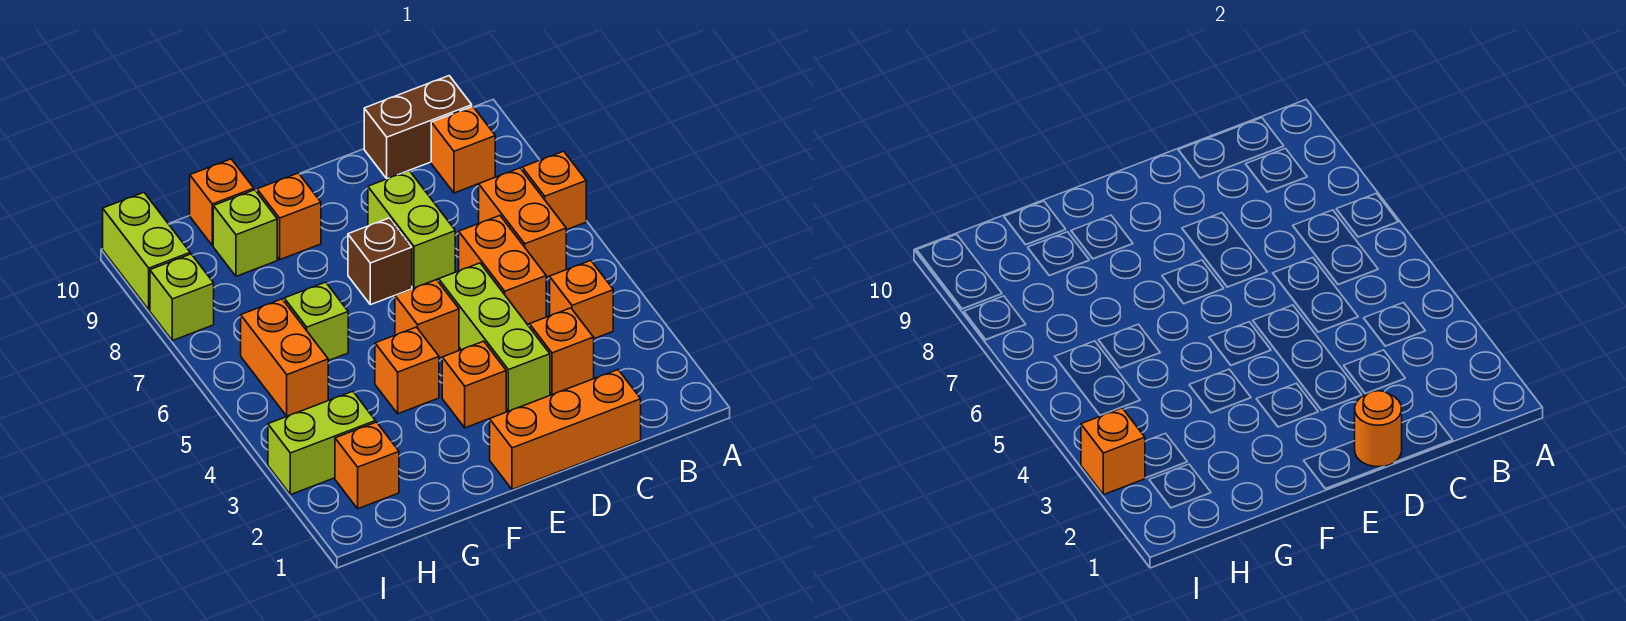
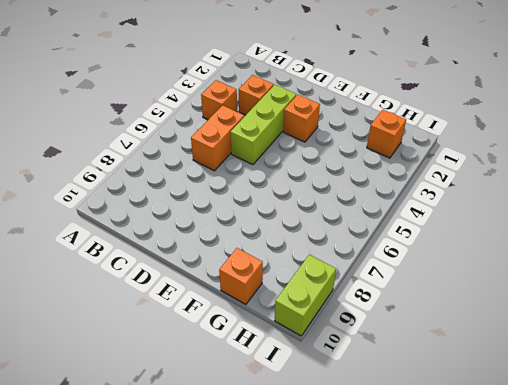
none -> orange 1x1 brick [522,151,586,230]
none -> orange 1x2 brick [479,168,566,277]
none -> orange 1x1 brick [431,106,495,193]

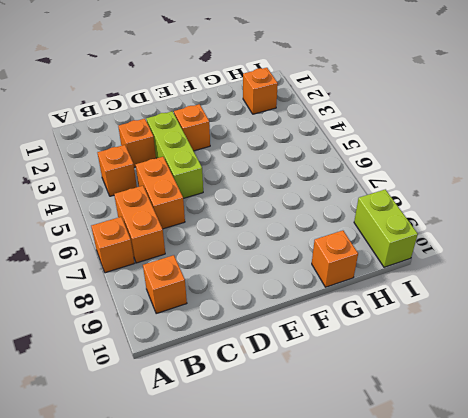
none -> brown 1x2 brick [364,76,472,179]
none -> orange 1x3 brick [490,370,641,490]
none -> lime 1x2 brick [368,171,455,288]

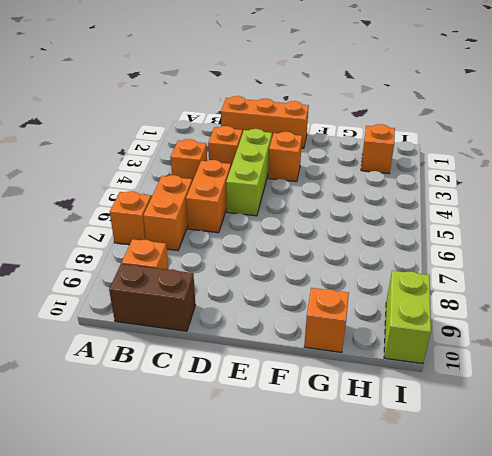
none -> lime 1x2 brick [368,171,455,288]
none -> orange 1x1 brick [395,280,459,358]
none -> brown 1x1 brick [348,218,412,305]

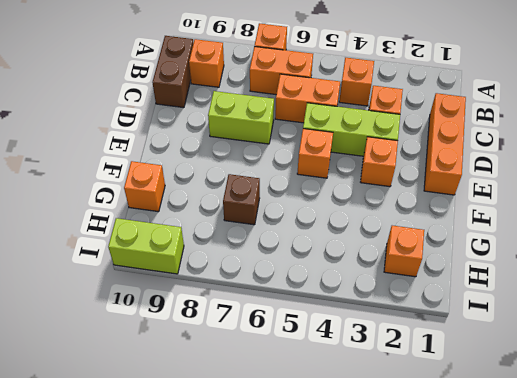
brown 1x1 brick [223,174,260,225] -> brown 1x1 brick moved to [348,218,412,305]
none -> orange 1x1 brick [375,327,439,414]
none -> orange 1x1 brick [257,173,321,260]
none -> lime 1x1 brick [284,282,348,361]

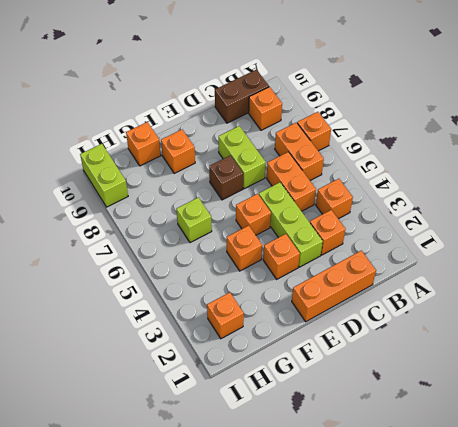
none -> lime 1x1 brick [213,190,277,276]
none -> lime 1x2 brick [268,391,375,495]
none -> orange 1x2 brick [241,299,328,416]

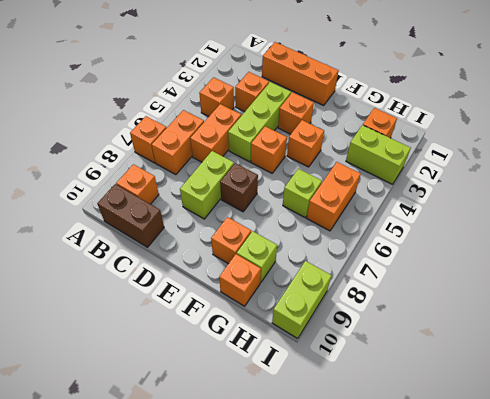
none -> lime 1x1 brick [150,254,214,341]
none -> orange 1x1 round brick [1355,391,1402,467]
none -> orange 1x1 brick [1081,408,1145,495]

